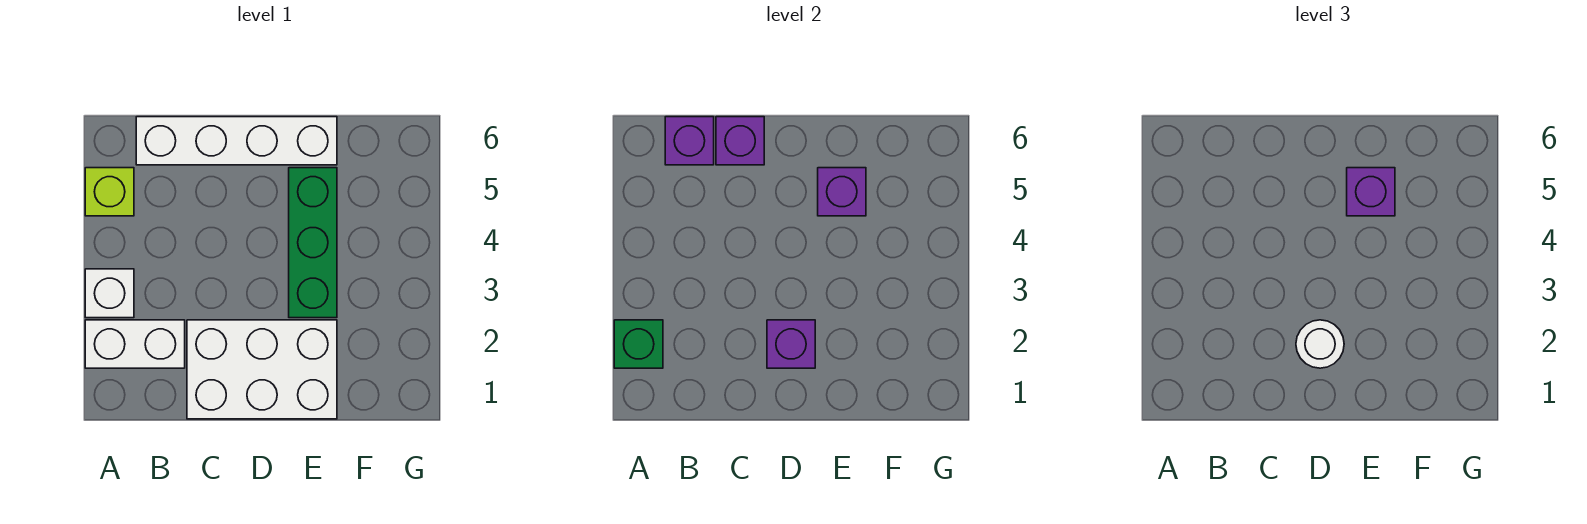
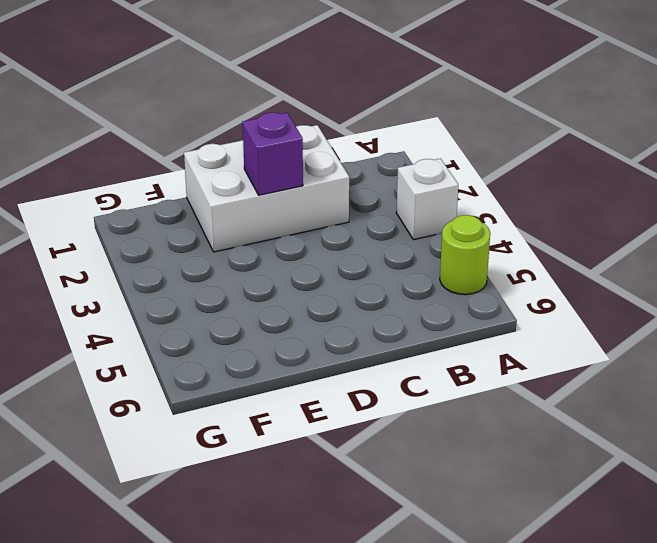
lime 1x1 round brick [440,215,490,295] -> lime 1x1 brick [85,168,134,216]
none -> white 1x2 brick [85,320,185,368]
none -> white 1x4 brick [136,117,337,165]
none -> green 1x3 brick [289,168,337,318]

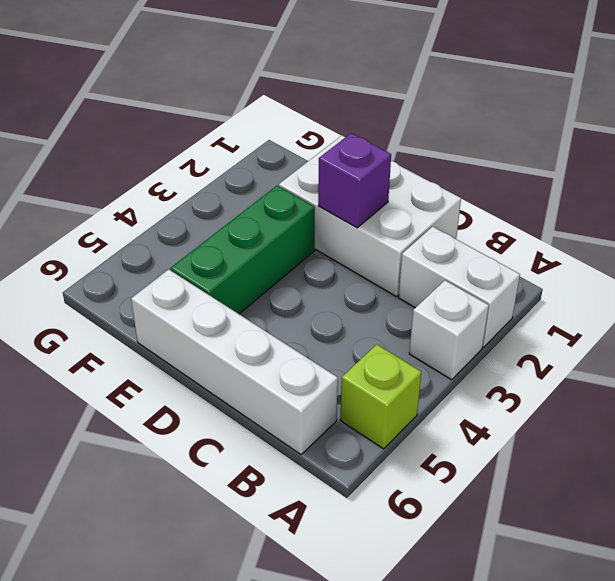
none -> green 1x1 brick [614,320,663,368]
none -> purple 1x1 brick [665,117,714,165]
none -> purple 1x1 brick [716,117,764,165]

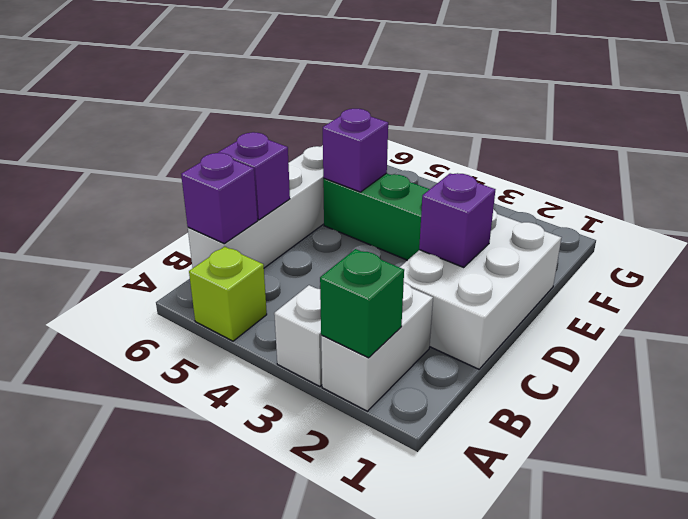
none -> white 1x1 round brick [1296,320,1344,368]
none -> purple 1x1 brick [1347,168,1395,216]

